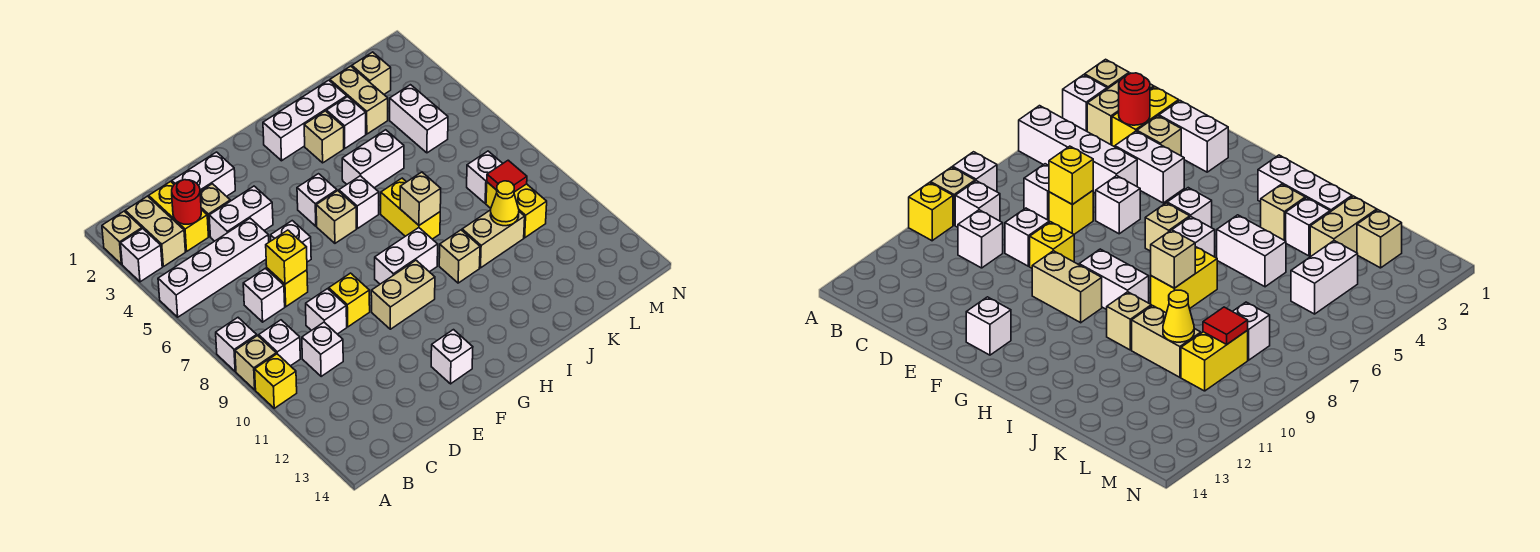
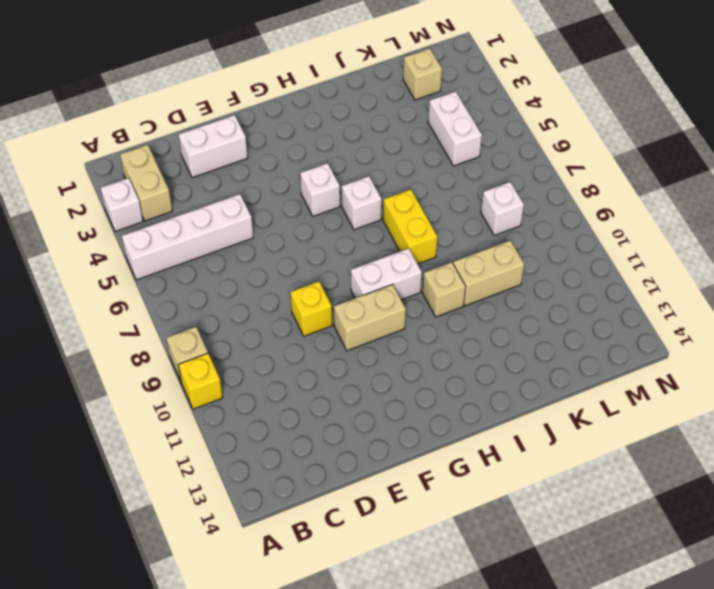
none -> tan 1x1 brick [102,211,142,264]
none -> white 1x1 brick [216,318,257,371]
none -> white 1x1 brick [259,320,300,366]
none -> yellow 1x2 brick [149,181,208,251]

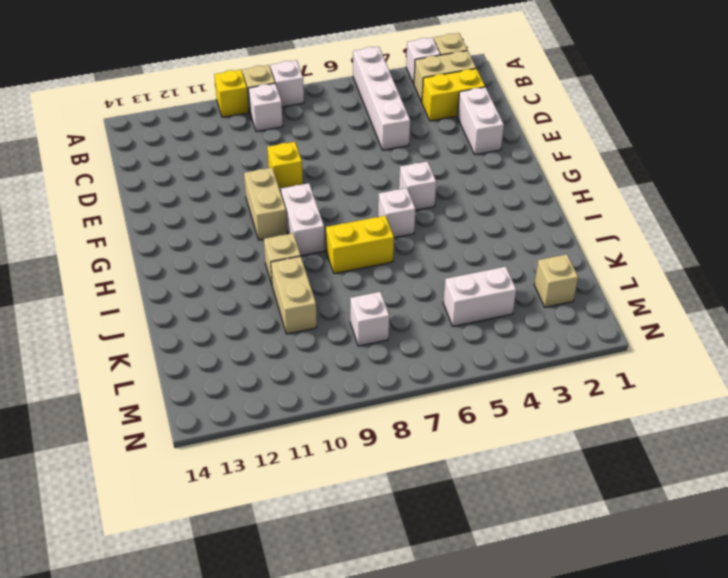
none -> white 1x1 brick [243,268,285,322]
none -> white 1x1 brick [302,322,343,376]
none -> tan 1x1 brick [200,184,230,236]
none -> white 1x2 brick [209,186,273,241]

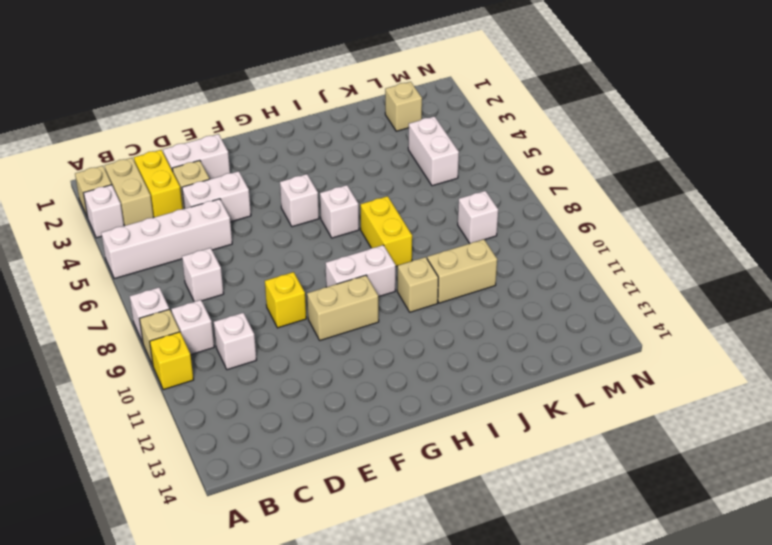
none -> yellow 1x1 brick [267,268,308,307]
none -> white 1x1 brick [306,289,347,334]
none -> white 1x1 brick [270,221,311,262]
none -> white 1x1 brick [431,330,473,384]

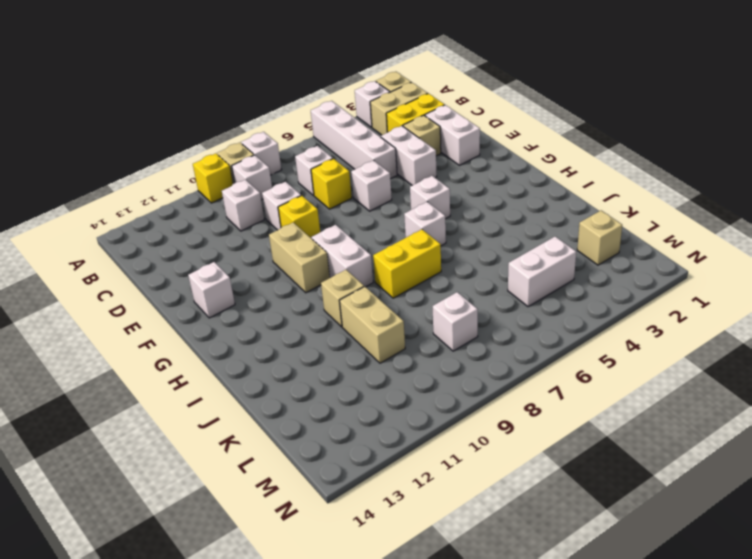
none -> tan 1x1 brick [316,191,356,243]
none -> white 1x3 brick [263,80,347,161]
none -> tan 1x1 brick [304,111,344,163]
none -> white 1x2 brick [342,130,404,188]

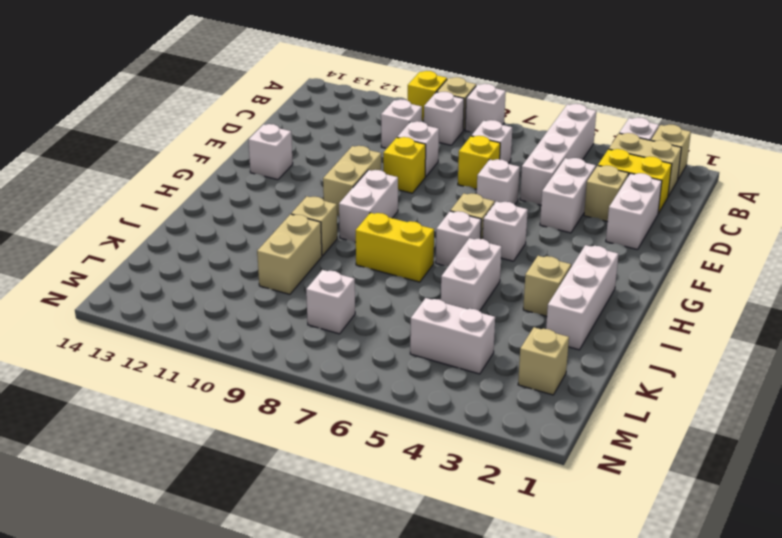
none -> white 1x1 brick [327,97,366,148]
none -> tan 1x2 brick [330,66,388,134]
none -> yellow 1x2 brick [486,182,547,238]
none -> red 1x1 round brick [172,180,201,224]

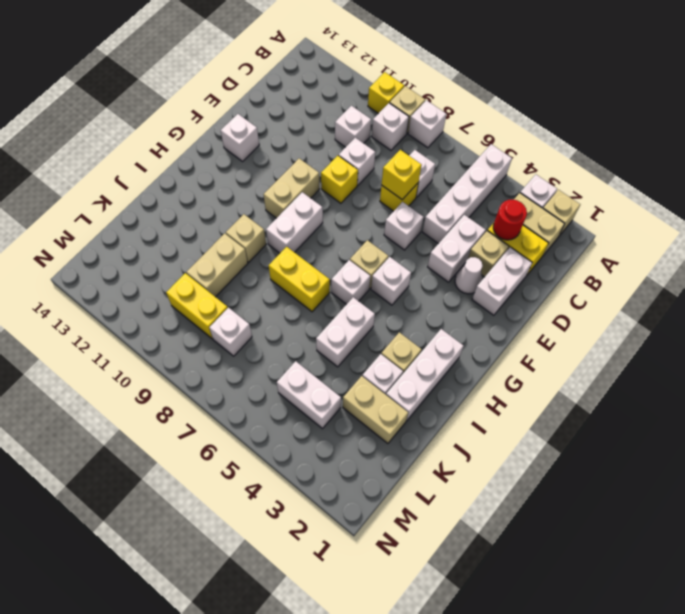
white 1x1 cone [455,257,482,294] -> none
none -> tan 1x1 brick [352,52,391,94]
none -> tan 1x1 brick [400,172,441,225]
none -> yellow 1x1 cone [490,181,519,226]
none -> red 1x1 tile [487,160,527,192]

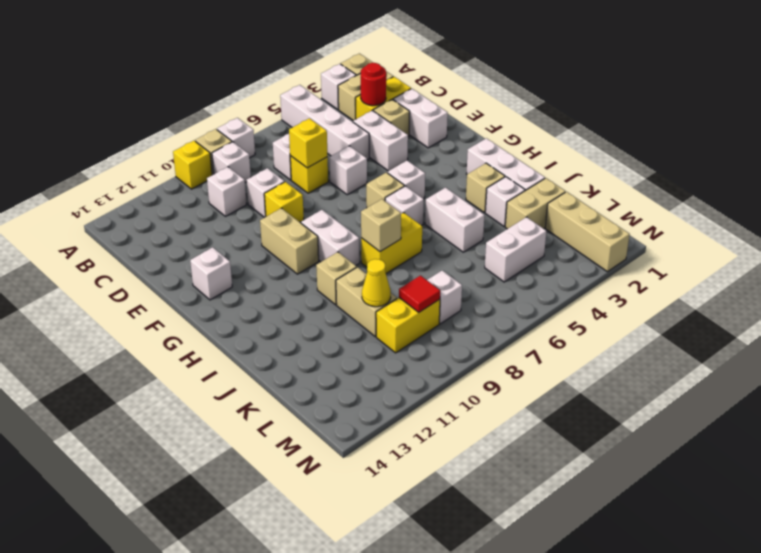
tan 1x3 brick [545,192,630,272] -> tan 1x1 brick [352,52,391,94]

